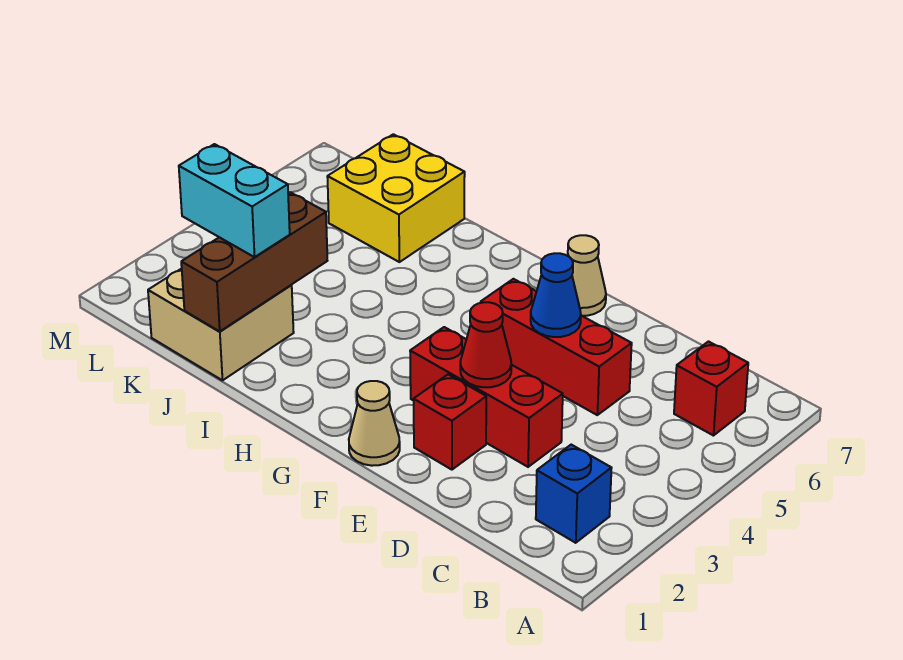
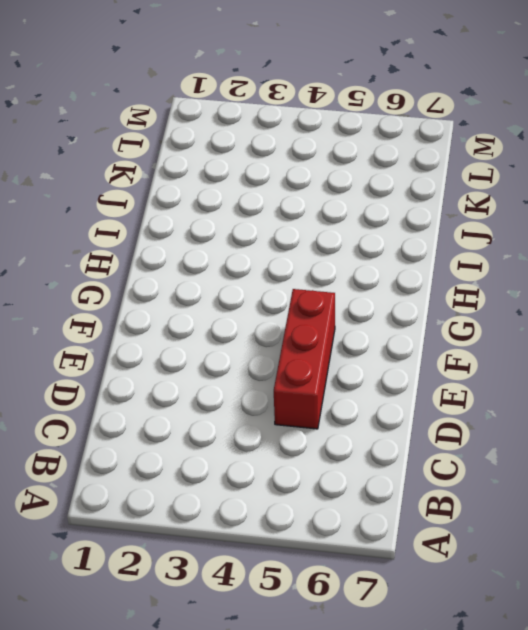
none -> blue 1x1 brick [536,445,611,543]
none -> red 1x1 brick [674,342,748,436]
none -> red 1x3 brick [410,327,563,467]

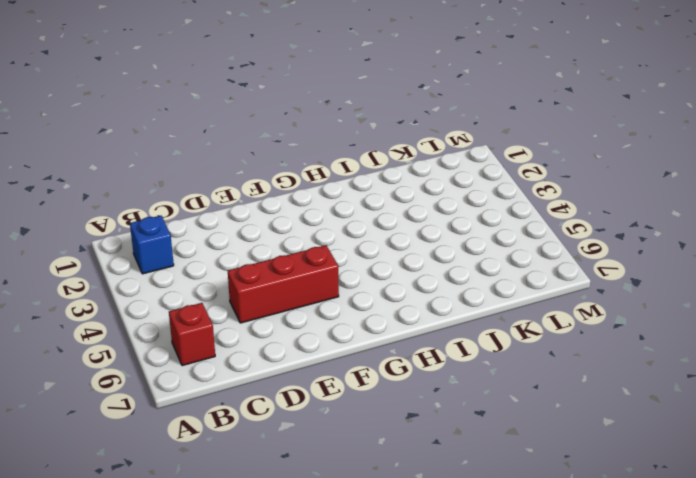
none -> red 1x3 brick [410,327,563,467]
none -> red 1x1 brick [414,374,486,470]
none -> tan 1x1 cone [349,381,400,466]

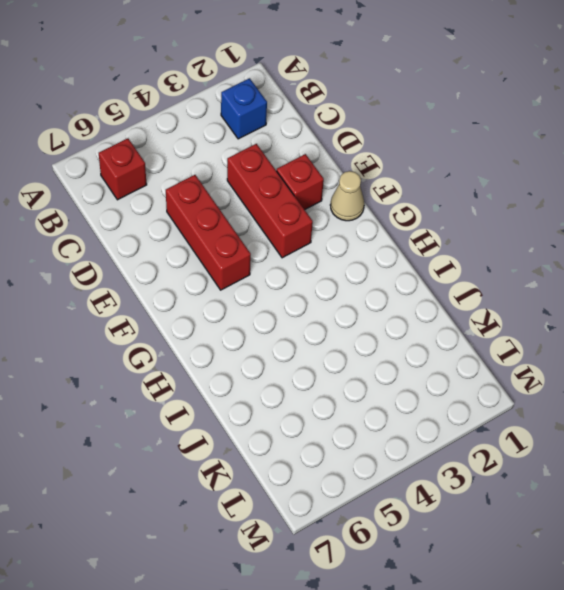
none -> tan 1x1 cone [568,235,606,316]
none -> tan 2x2 brick [148,269,294,380]
none -> yellow 2x2 brick [327,134,465,262]

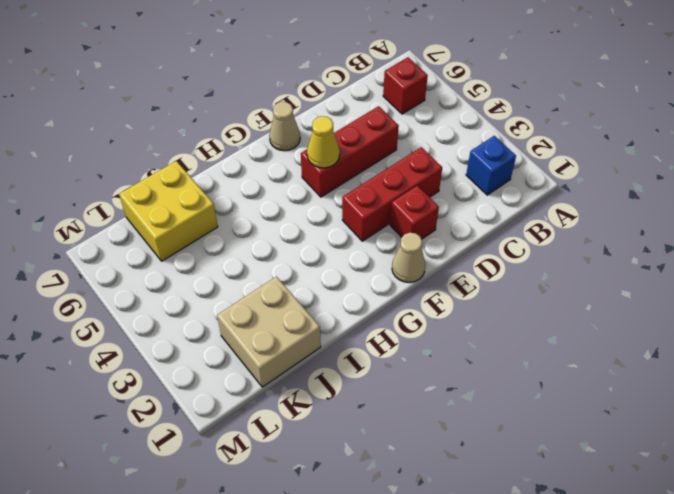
yellow 1x1 cone [307,116,340,168] -> none
none -> red 1x1 cone [460,302,511,387]
none -> blue 1x1 cone [531,253,581,337]
none -> brown 1x3 brick [181,192,327,332]

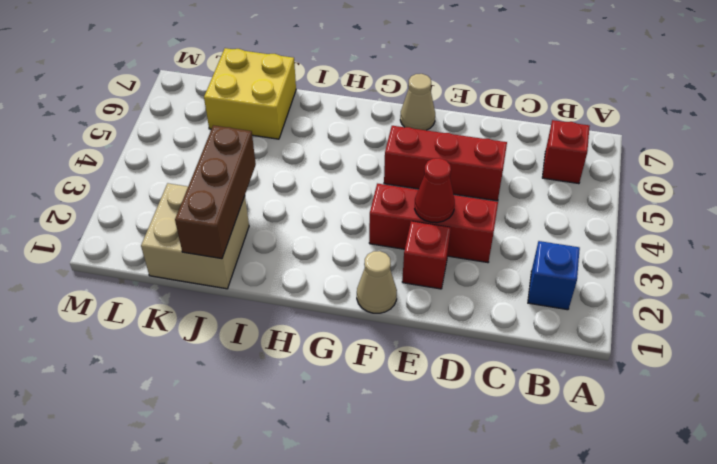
none -> blue 1x1 cone [531,253,581,337]
none -> cyan 1x2 brick [179,144,290,257]

